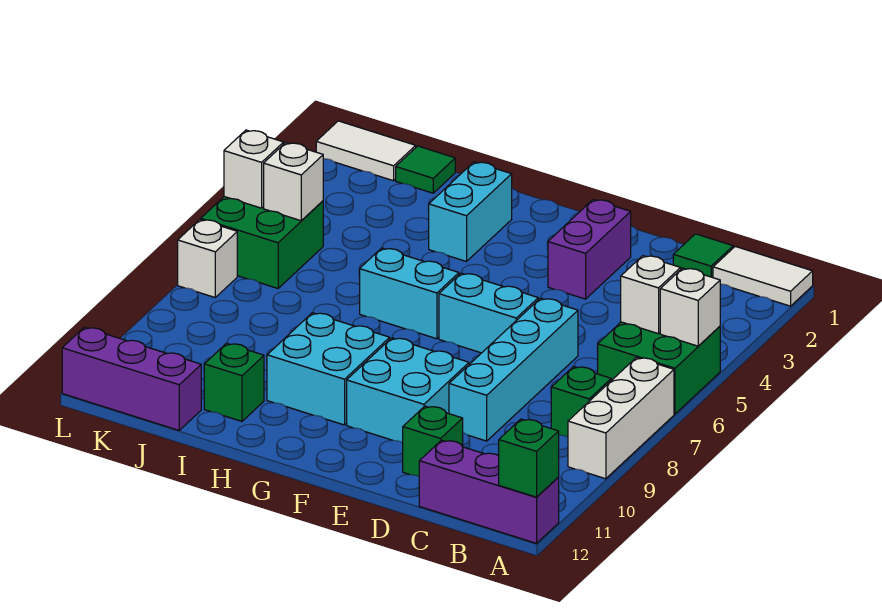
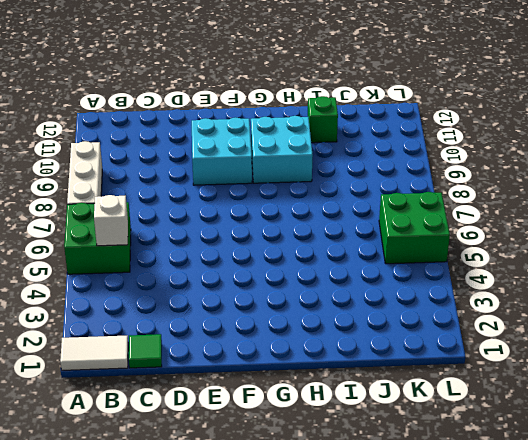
none -> purple 1x3 brick [419,440,559,543]
none -> green 1x1 brick [551,367,611,437]
none -> cyan 1x4 brick [449,298,578,441]

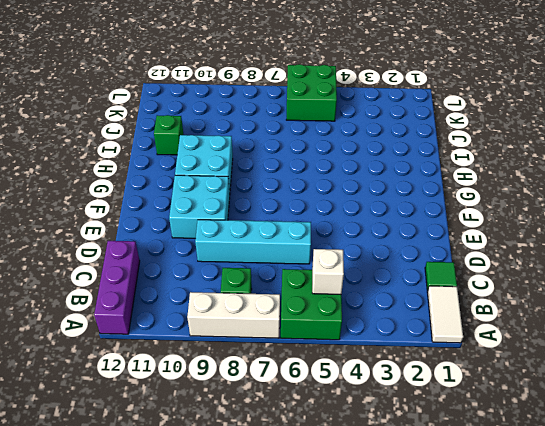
none -> green 1x1 brick [403,406,463,477]
none -> purple 1x2 brick [548,200,631,299]
none -> cyan 1x2 brick [439,273,538,353]

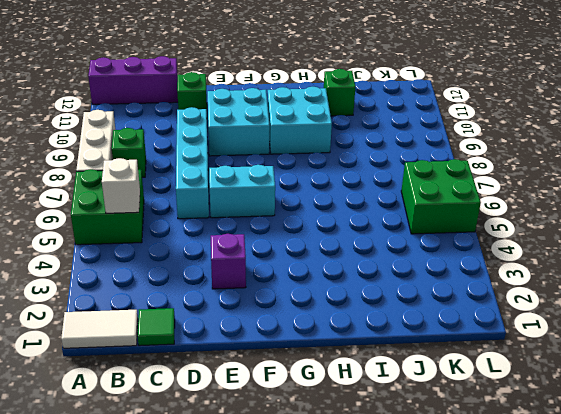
purple 1x1 brick [211,234,246,289] -> purple 1x2 brick [548,200,631,299]
none -> cyan 1x2 brick [360,248,459,339]
none -> cyan 1x2 brick [429,162,512,261]
none -> green 1x1 tile [396,146,455,193]

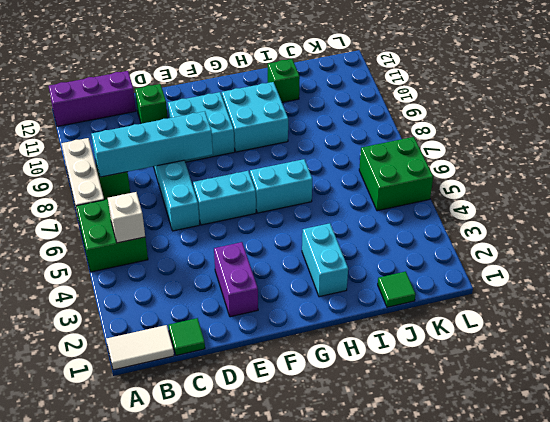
cyan 1x4 brick [91,111,213,177] -> none
none -> purple 1x3 brick [62,327,201,430]
none -> white 1x2 tile [316,121,416,181]
none -> white 1x1 brick [178,220,237,297]

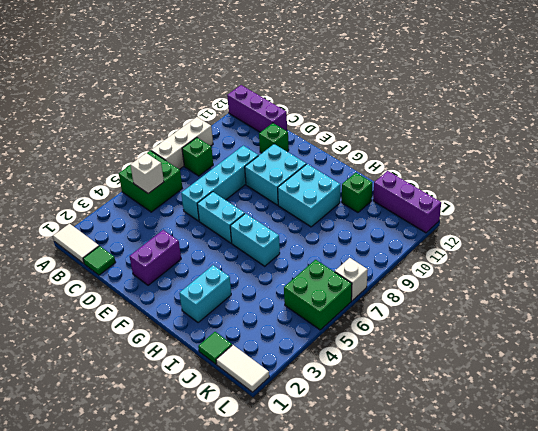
none -> white 1x1 brick [660,268,720,346]
none -> green 1x1 brick [499,419,559,497]
none -> white 1x1 brick [264,143,323,221]

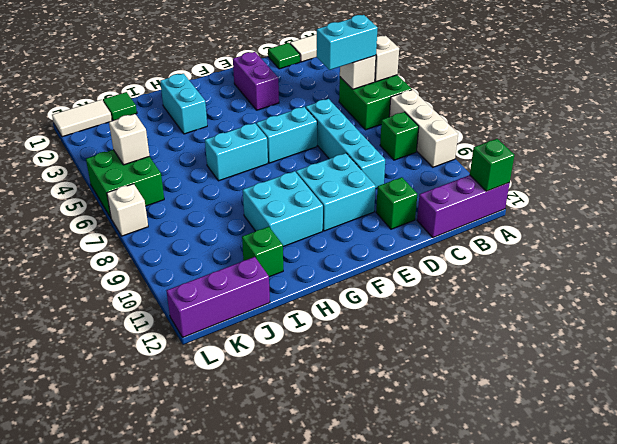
cyan 1x2 brick [317,15,378,70] -> none
none -> white 1x1 brick [224,130,284,208]

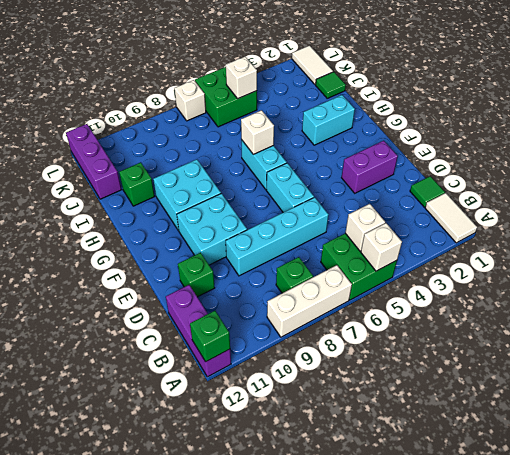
white 1x1 brick [241,110,274,154] -> white 1x1 brick moved to [224,130,284,208]

